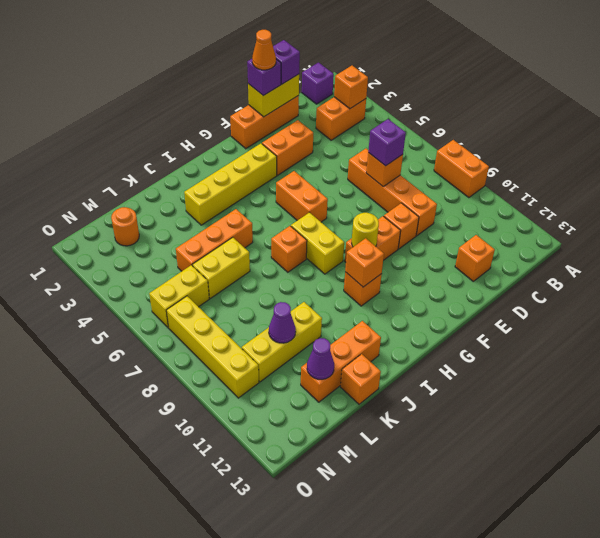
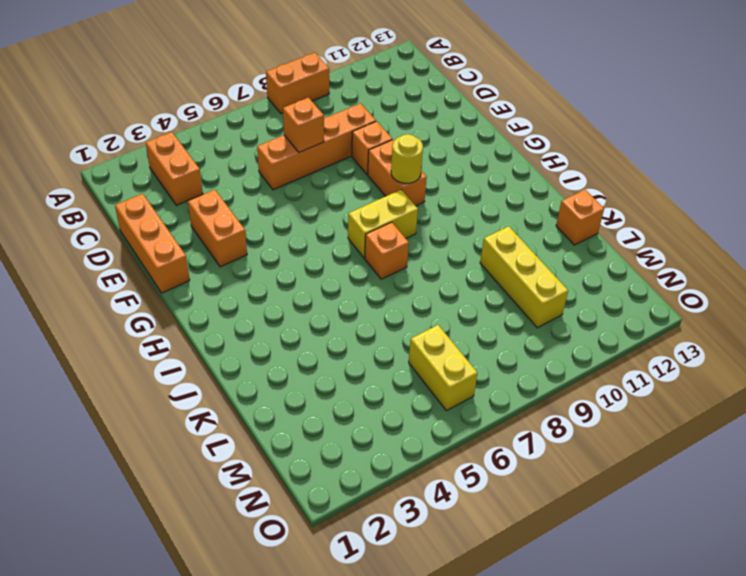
none -> purple 1x1 brick [302,63,334,104]
none -> orange 1x1 brick [455,235,495,281]
none -> yellow 1x4 brick [184,144,277,225]
none -> orange 1x2 brick [276,171,328,222]

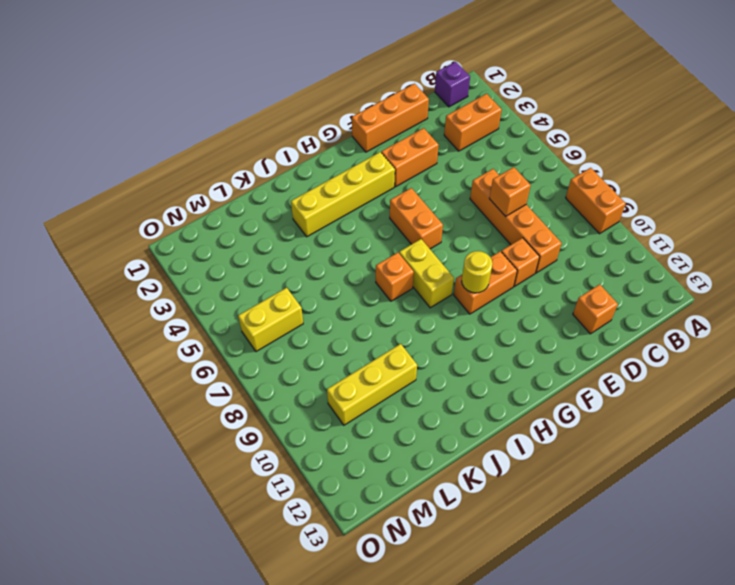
none -> orange 1x1 brick [344,272,382,306]
none -> orange 1x3 brick [176,209,253,271]
none -> orange 1x3 brick [301,321,381,402]
none -> yellow 1x2 brick [193,237,250,298]

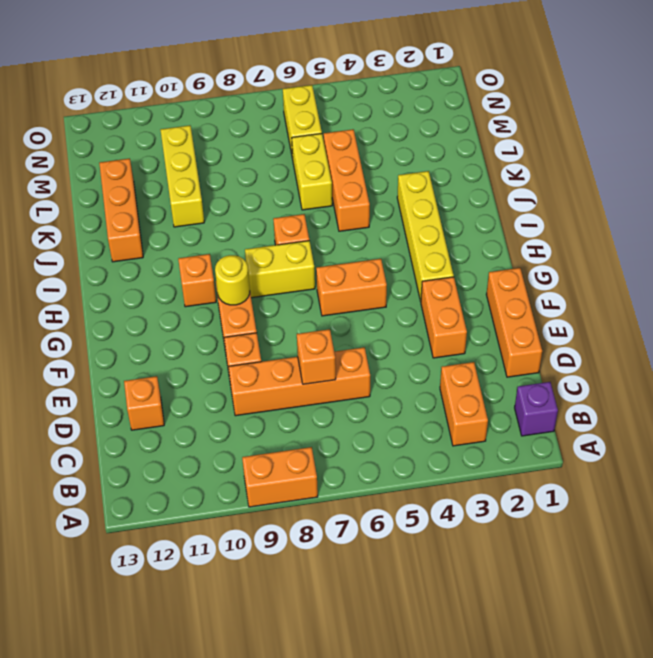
none -> orange 1x1 brick [340,354,381,404]
none -> orange 1x1 round brick [111,207,139,246]
none -> yellow 1x4 brick [166,296,259,398]
none -> orange 1x1 brick [334,66,368,109]

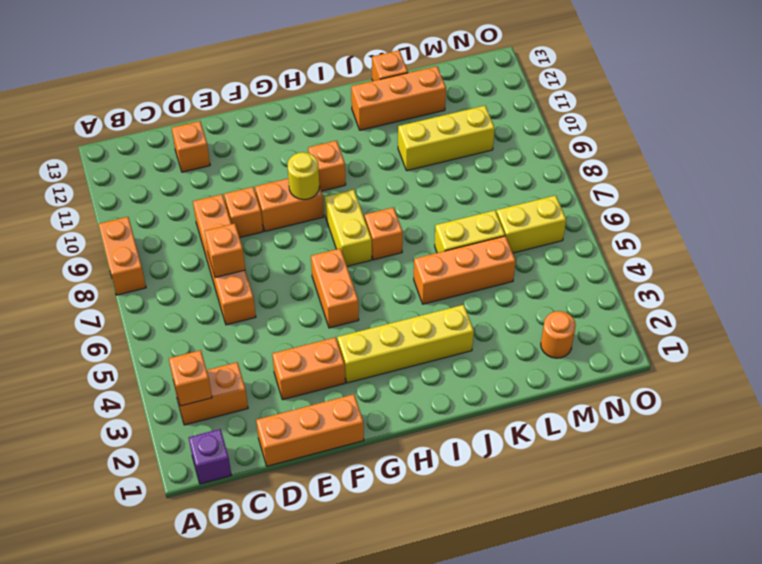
none -> yellow 1x4 brick [166,296,259,398]
none -> yellow 1x2 brick [248,74,299,117]
none -> orange 1x1 brick [345,238,384,287]
none -> purple 1x1 cone [269,302,296,343]

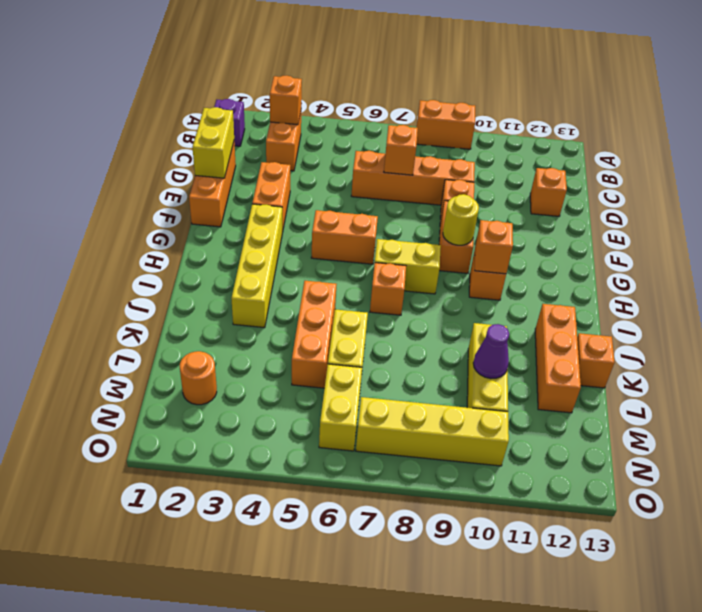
none -> purple 1x1 cone [307,338,334,379]
none -> purple 1x1 brick [273,40,300,84]
none -> purple 1x1 brick [368,119,406,166]
none -> purple 1x1 brick [247,59,281,96]

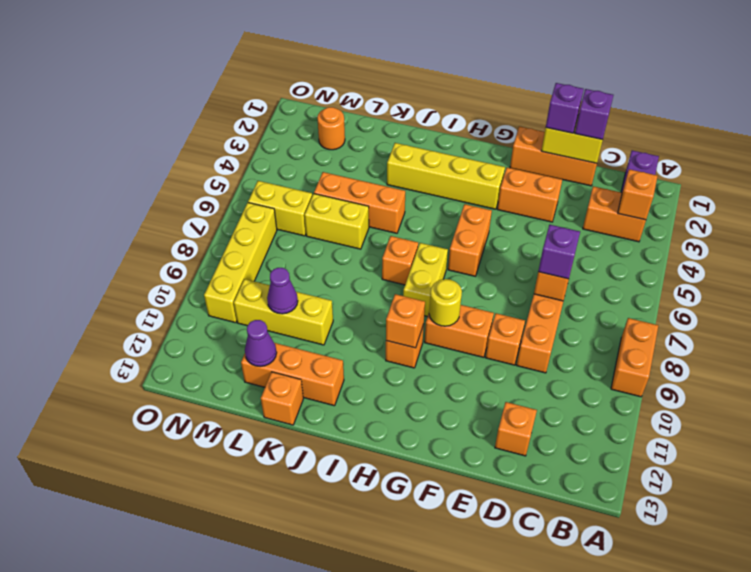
none -> orange 1x1 cone [252,30,276,70]

